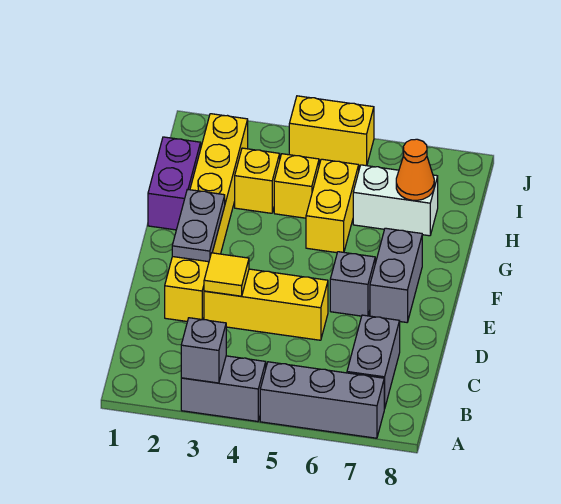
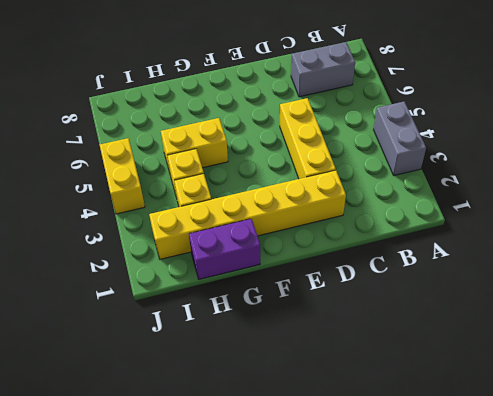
none -> grey 1x3 brick [260,362,384,438]
none -> grey 1x1 brick [330,252,375,316]
none -> grey 1x2 brick [370,228,422,322]

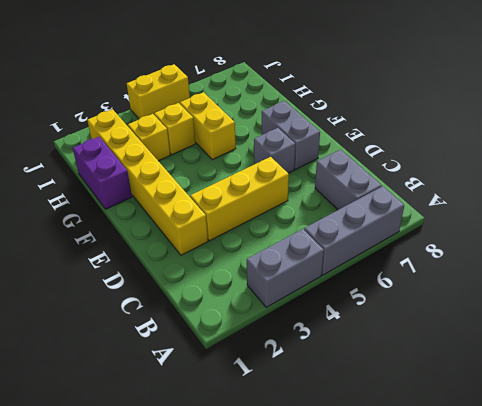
none -> white 1x2 brick [353,165,438,236]
none -> grey 1x1 brick [181,318,226,383]
none -> yellow 1x1 tile [204,253,249,296]

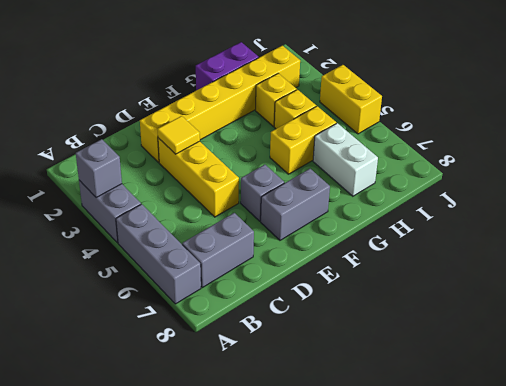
none -> grey 1x2 plate [172,189,225,262]
none -> orange 1x1 cone [396,139,434,200]

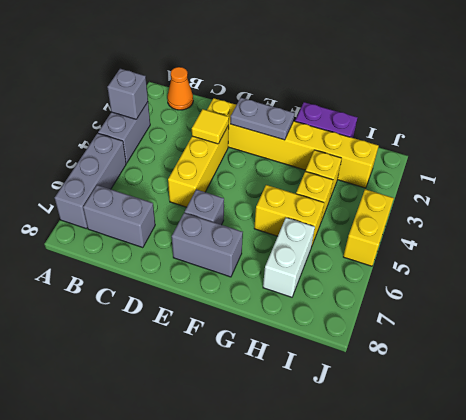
orange 1x1 cone [167,67,193,110] -> orange 1x1 cone moved to [396,139,434,200]

